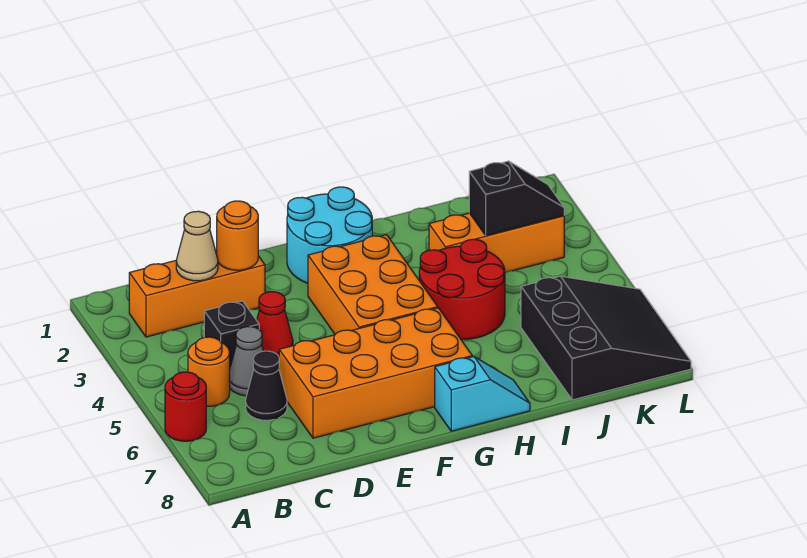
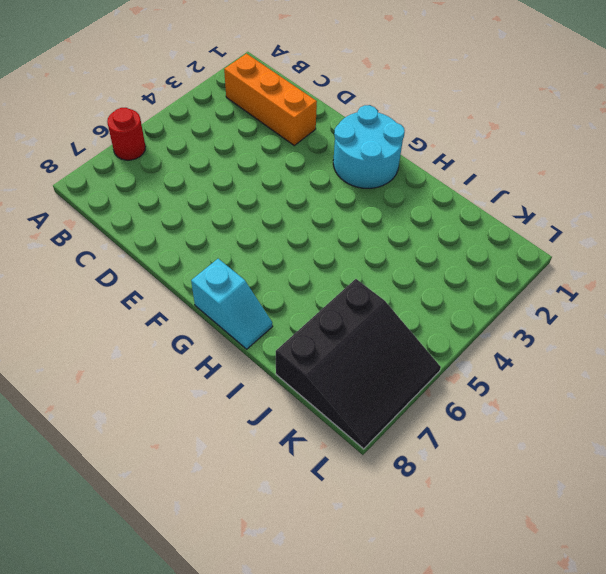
none -> orange 1x1 round brick [188,337,230,406]
none -> black 1x1 brick [204,301,259,367]
none -> grey 1x1 cone [230,327,263,396]

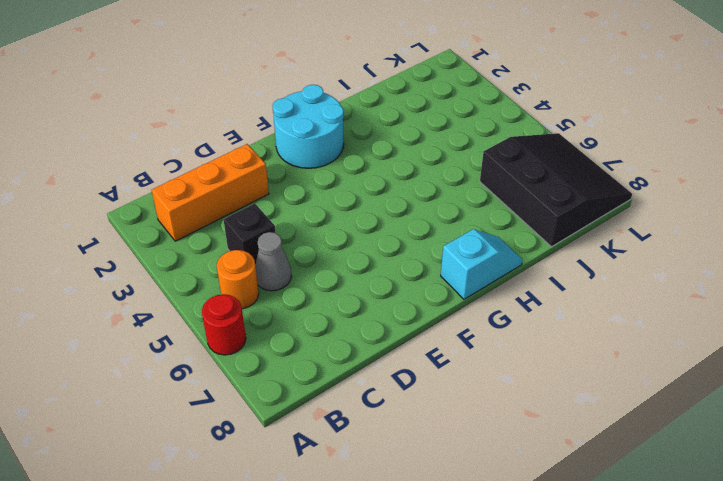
none -> black 1x1 cone [246,351,287,420]
none -> red 1x1 cone [257,292,293,356]
none -> orange 2x4 brick [279,308,472,438]

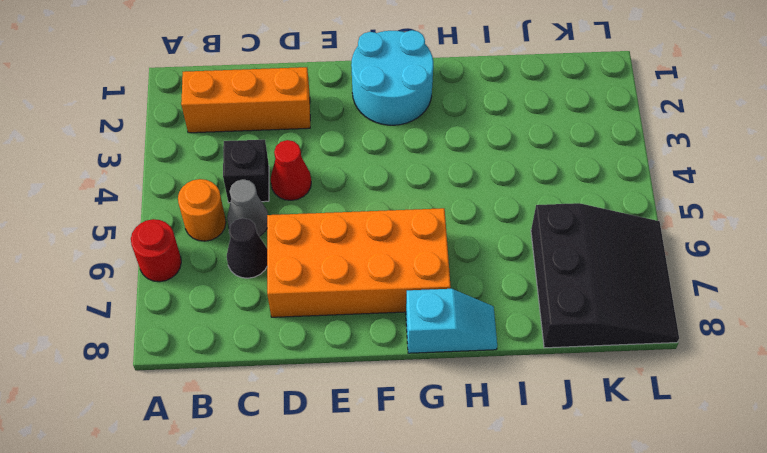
none -> orange 2x3 brick [308,235,438,334]
none -> red 2x2 round brick [419,239,505,339]
none -> orange 1x3 brick [429,213,564,273]

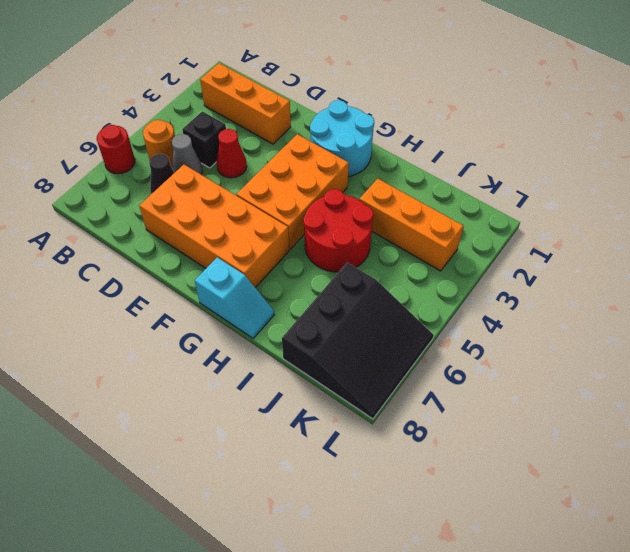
none -> tan 1x1 cone [176,211,218,281]
none -> orange 1x1 round brick [217,201,258,270]
none -> black 1x2 slope [469,161,564,236]

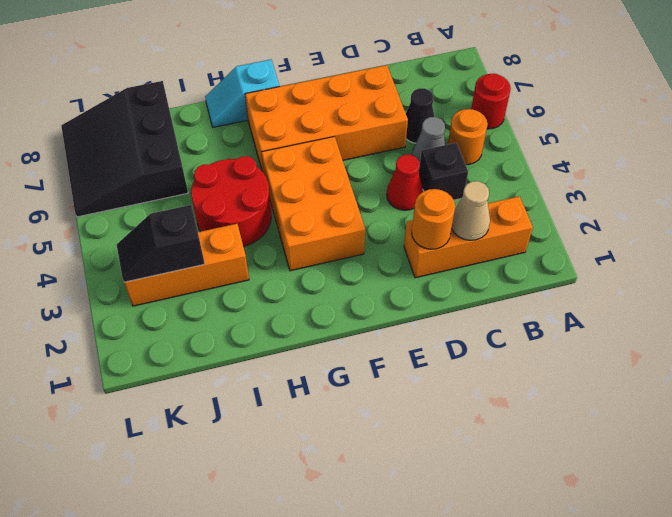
none -> cyan 2x2 round brick [287,187,372,283]

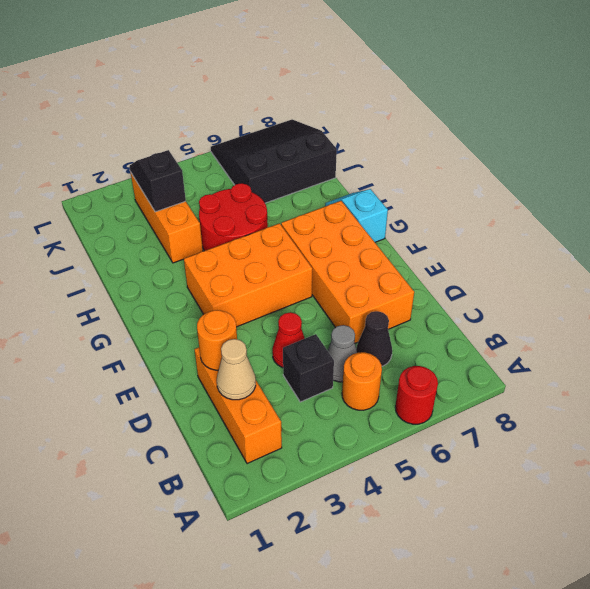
none -> cyan 2x2 round brick [287,187,372,283]

